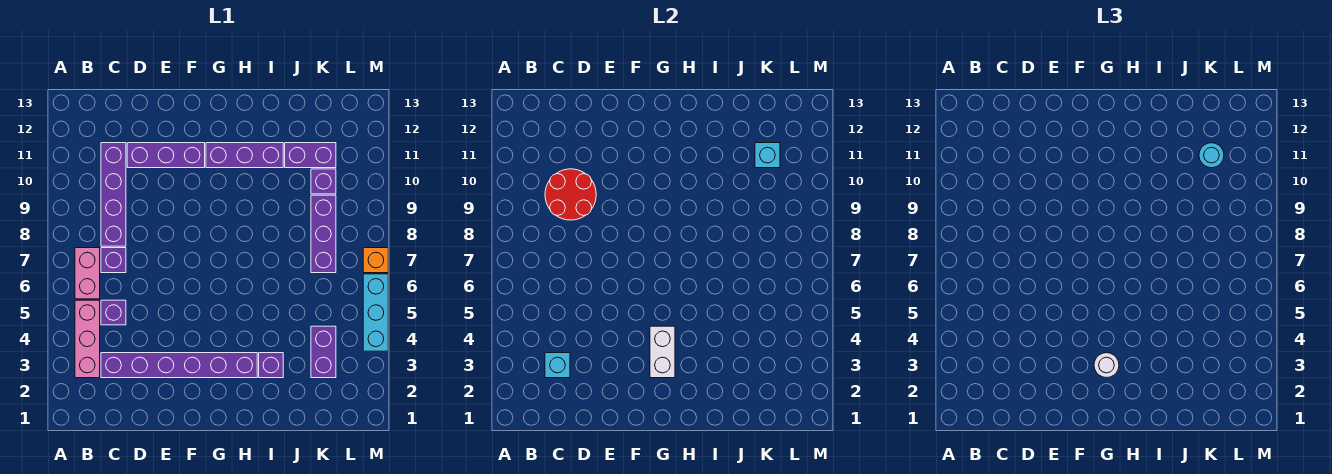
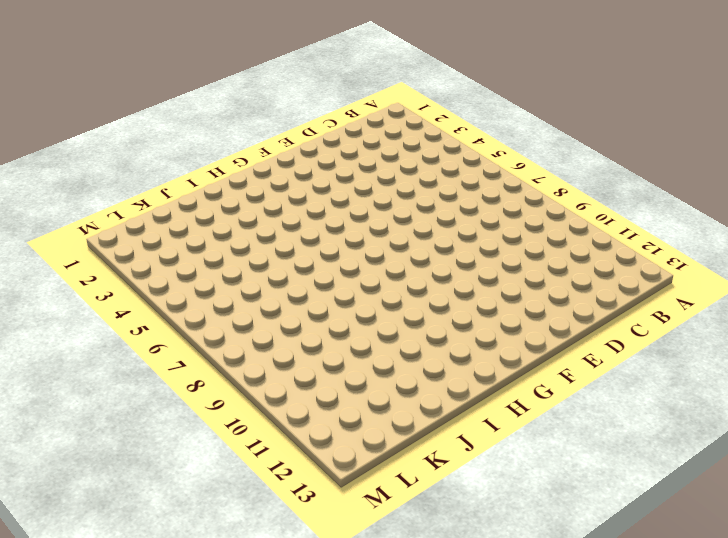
none -> pink 1x3 brick [75,300,100,378]
none -> pink 1x2 brick [75,248,100,299]
none -> purple 1x6 brick [101,353,257,378]

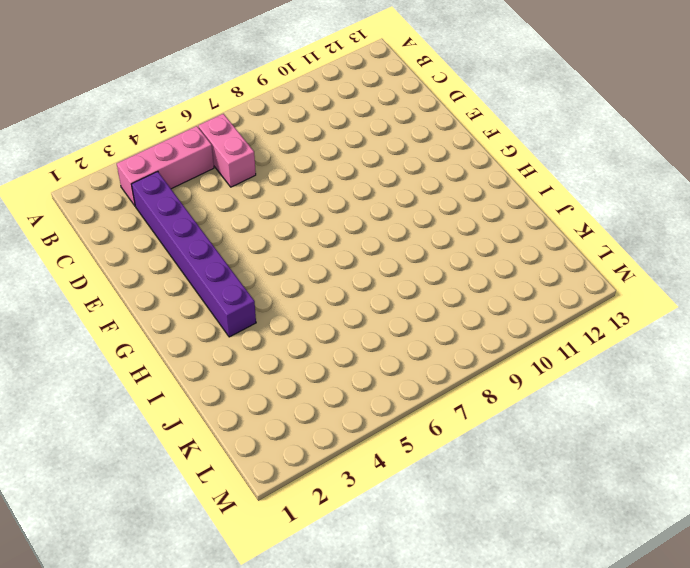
pink 1x2 brick [198,114,256,187] -> pink 1x2 brick turned to [75,248,100,299]
none -> purple 1x1 brick [101,300,126,325]
none -> purple 1x1 brick [101,248,126,273]
none -> purple 1x4 brick [101,143,126,246]

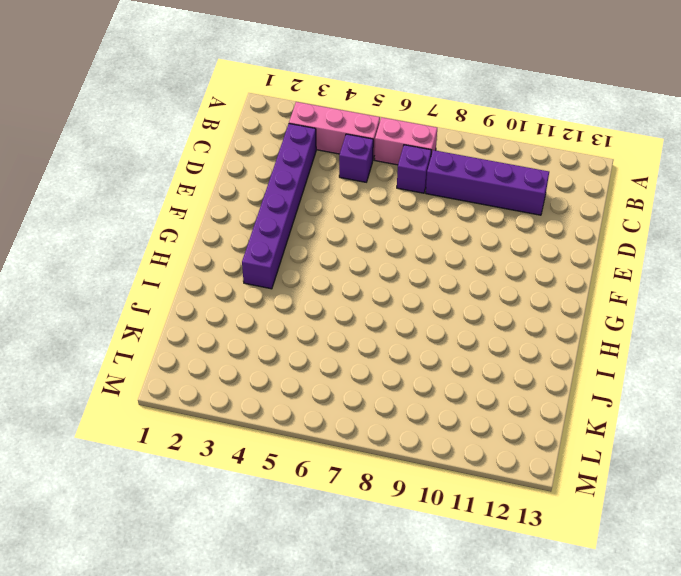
none -> purple 1x3 brick [127,143,205,168]
none -> purple 1x3 brick [206,143,283,168]
none -> purple 1x1 brick [259,353,283,378]

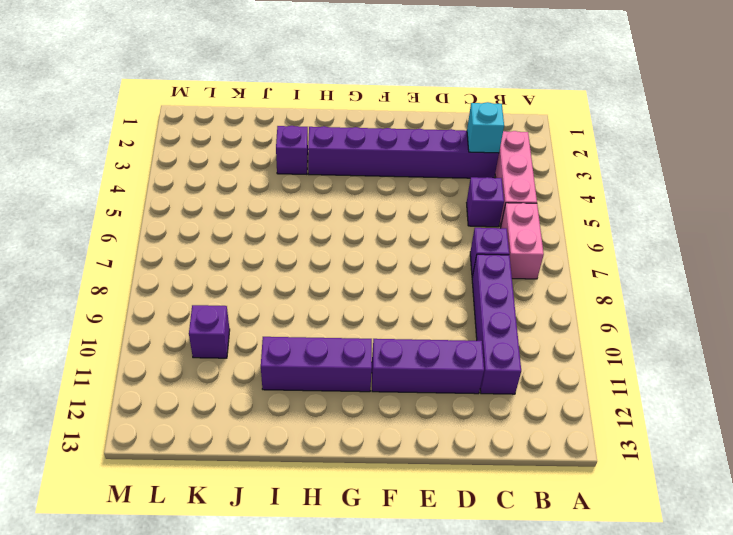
none -> purple 1x2 brick [285,143,336,168]
none -> purple 1x2 brick [311,326,336,378]
none -> purple 1x3 brick [311,195,336,273]

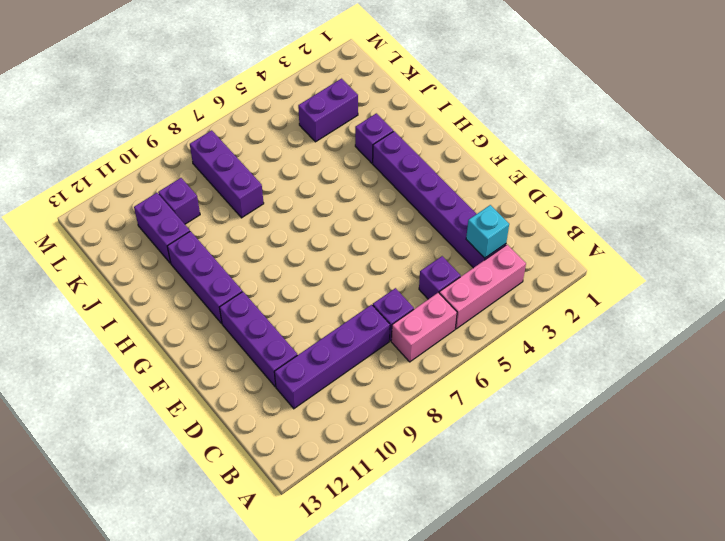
purple 1x3 brick [190,130,264,218] -> purple 1x3 brick turned to [311,195,336,273]
none -> cyan 1x3 brick [363,274,388,351]
none -> orange 1x1 brick [363,248,388,273]
none -> red 2x2 round brick [545,169,596,220]

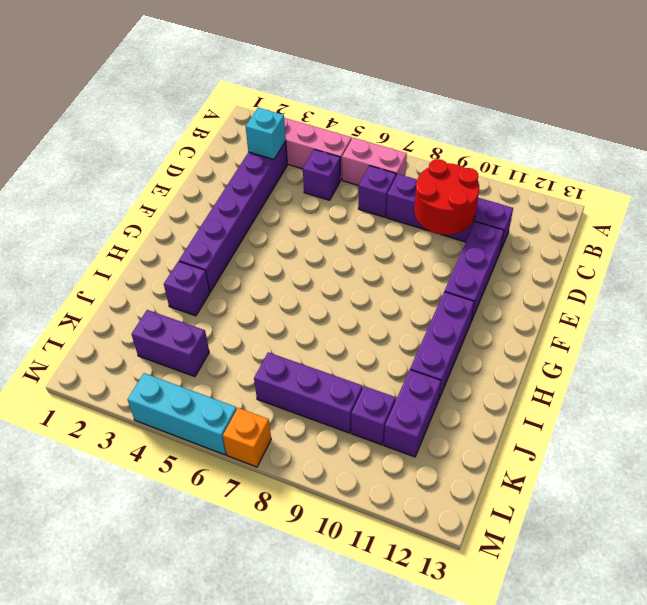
none -> white 1x2 brick [650,326,675,378]
none -> cyan 1x1 brick [755,143,780,168]
none -> white 1x1 round brick [1094,353,1119,378]

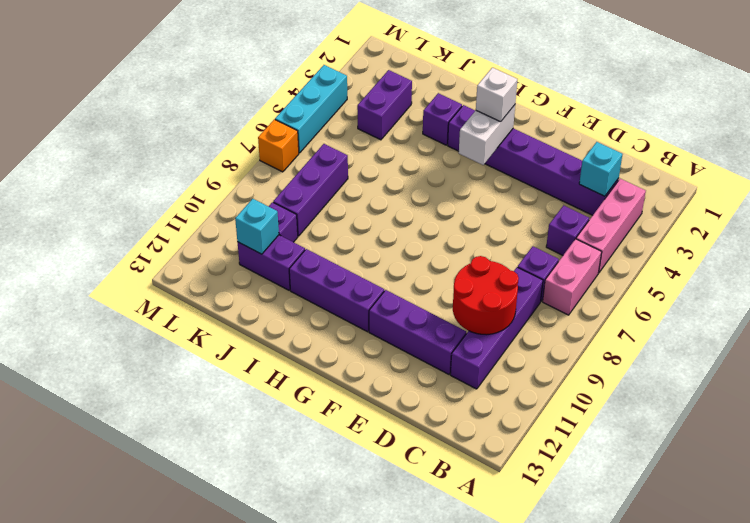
white 1x1 brick [476,68,517,122] -> white 1x1 round brick [1094,353,1119,378]
none -> cyan 1x1 round brick [1199,143,1224,168]

